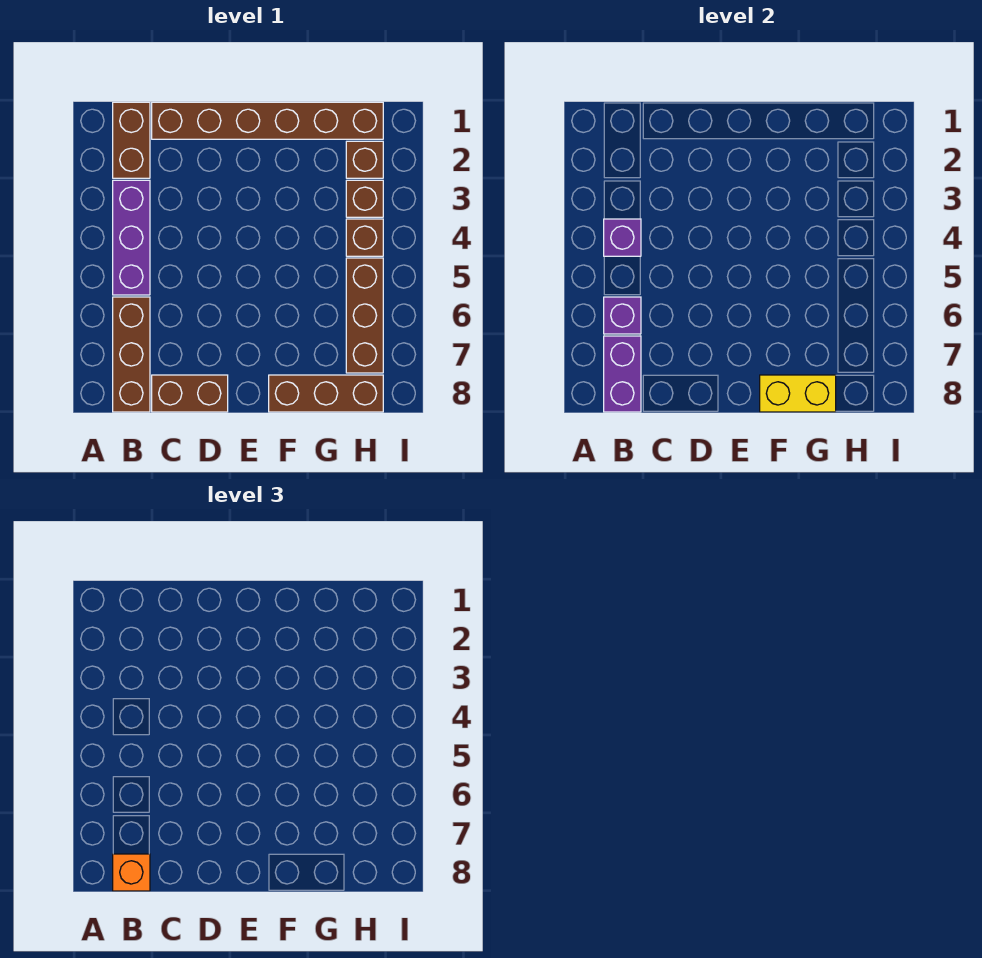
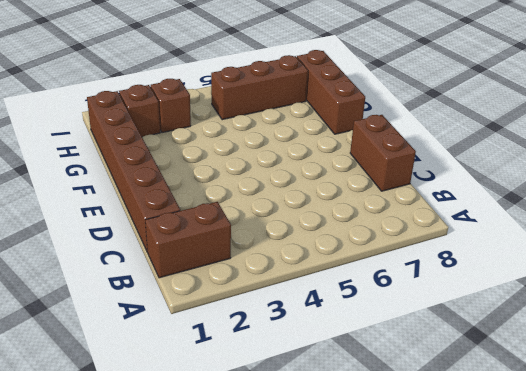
none -> purple 1x3 brick [113,180,150,295]
none -> brown 1x3 brick [113,297,150,412]
none -> brown 1x1 brick [346,219,383,256]

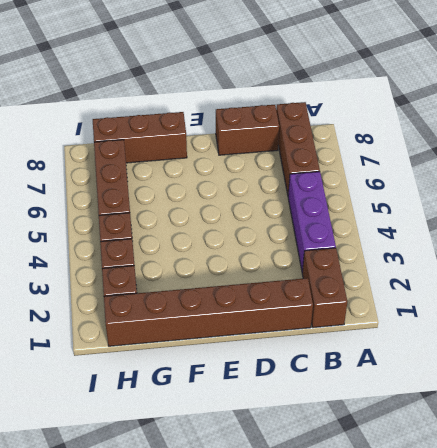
none -> purple 1x1 brick [604,219,641,256]
none -> purple 1x1 brick [604,297,641,334]
none -> purple 1x2 brick [604,336,641,412]

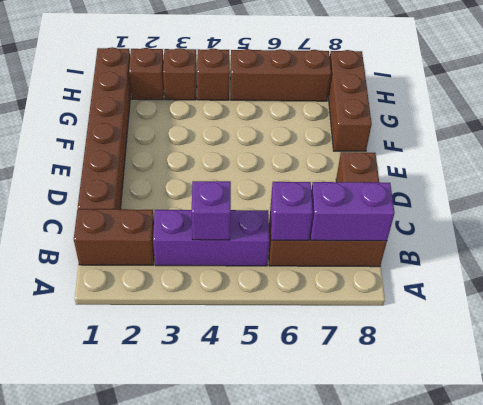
none -> yellow 1x2 brick [760,375,836,412]
none -> orange 1x1 brick [113,854,150,891]

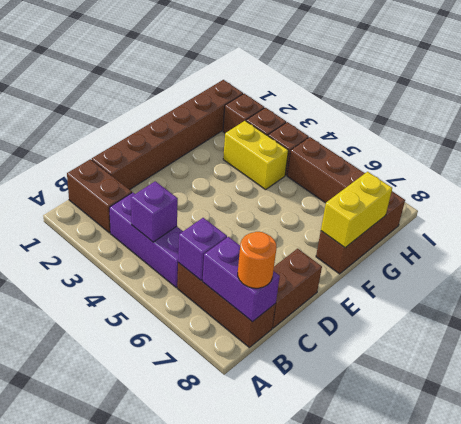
orange 1x1 round brick [238,232,277,288] -> orange 1x1 brick [113,854,150,891]
yellow 1x2 brick [223,121,289,190] -> none

